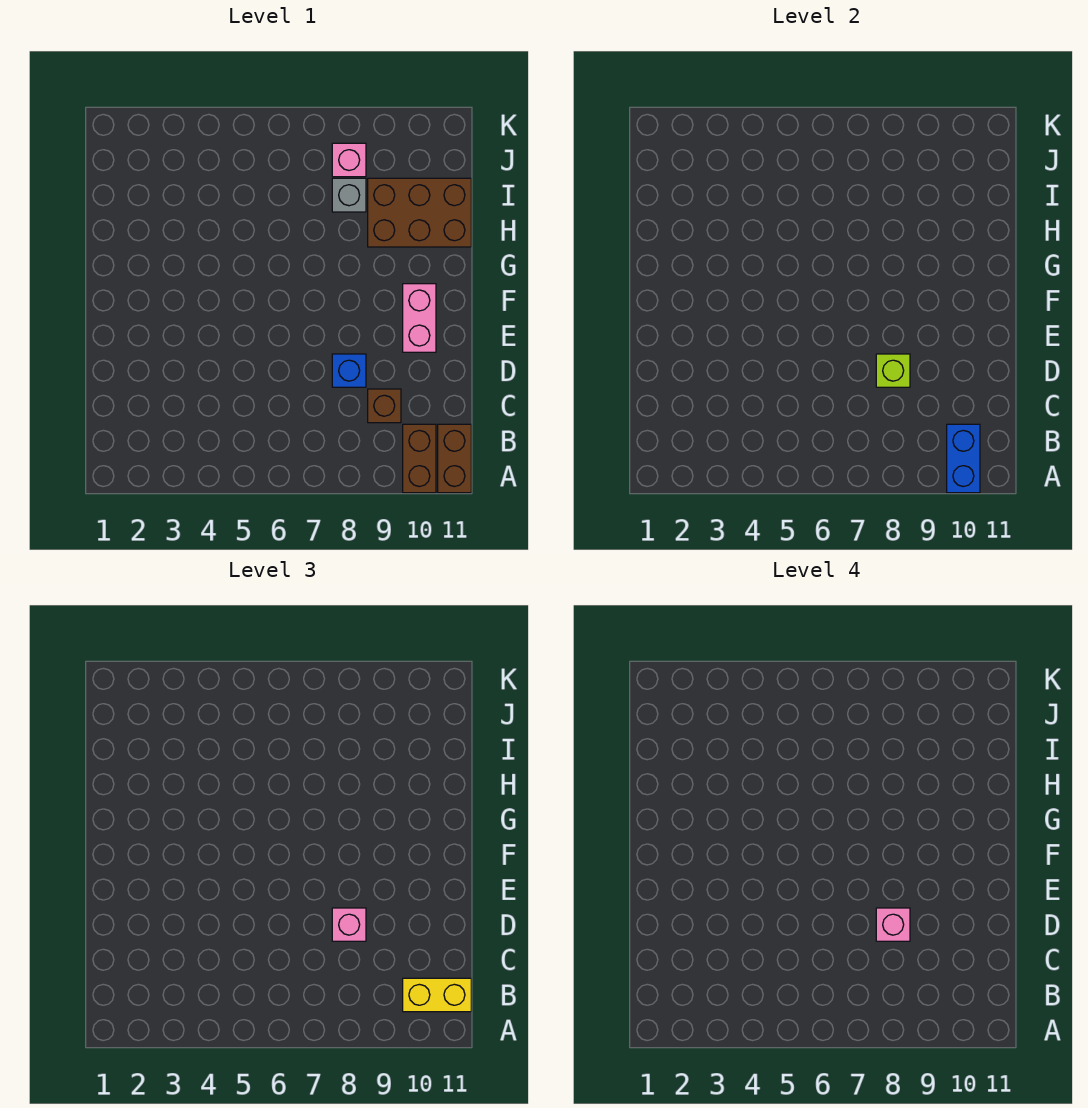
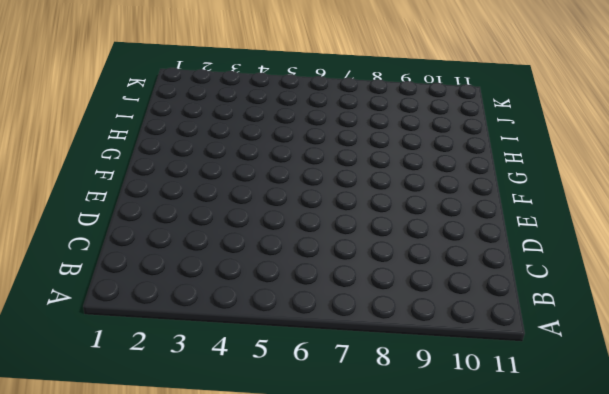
none -> brown 1x2 brick [403,424,436,493]
none -> brown 1x2 brick [438,424,471,493]
none -> brown 1x1 brick [368,389,401,423]

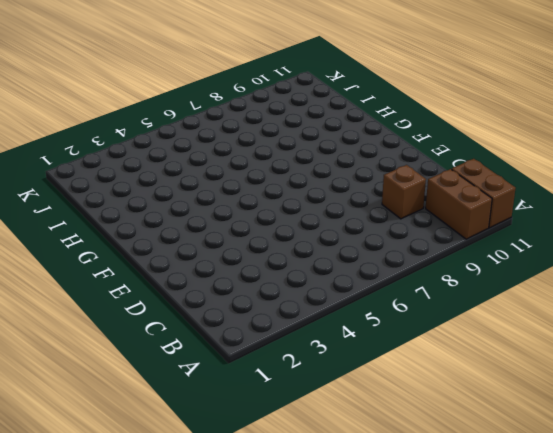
none -> blue 1x1 brick [332,354,366,387]
none -> pink 1x2 brick [403,284,436,352]
none -> brown 2x3 brick [368,178,471,247]

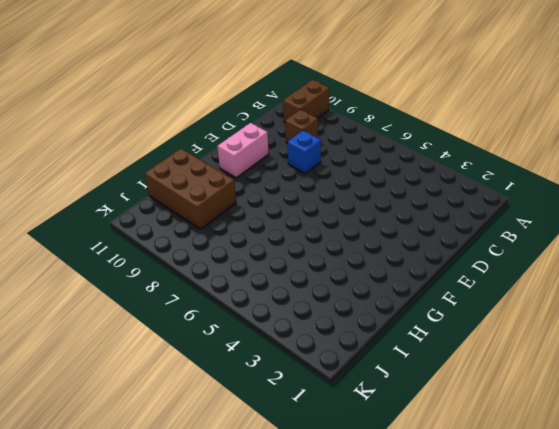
none -> brown 1x2 brick [438,424,471,493]
none -> grey 1x1 brick [332,178,366,212]
none -> pink 1x1 brick [332,143,366,177]

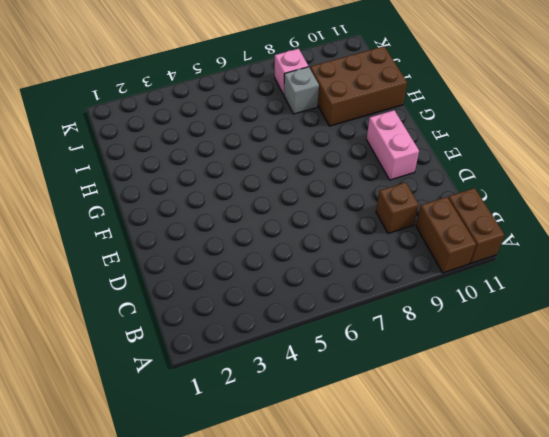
none -> blue 1x1 brick [332,354,366,387]
none -> blue 1x2 brick [947,424,980,493]
none -> lime 1x1 brick [876,354,910,387]

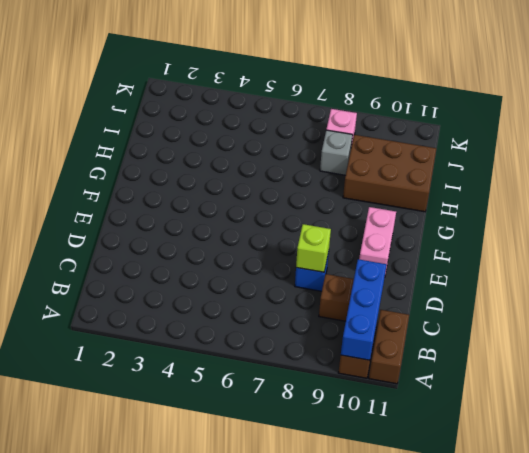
blue 1x3 brick [341,259,387,360] -> blue 1x2 brick [947,424,980,493]
none -> yellow 1x2 brick [403,978,471,1012]
none -> pink 1x1 brick [332,908,366,941]
none -> pink 1x1 brick [876,908,910,941]

